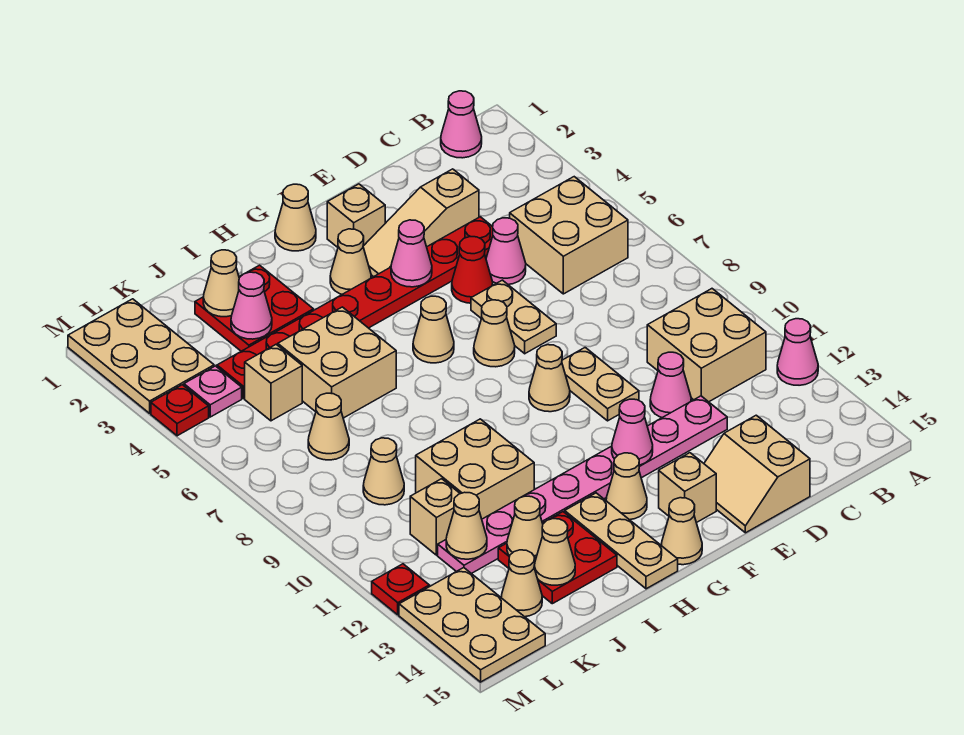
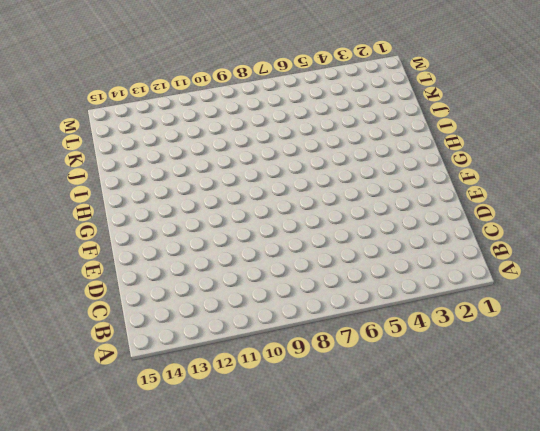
none -> pink 1x1 cone [777,319,818,385]
none -> pink 1x1 cone [441,91,482,158]
none -> tan 2x2 brick [510,177,628,294]
none -> tan 2x2 brick [647,289,766,402]

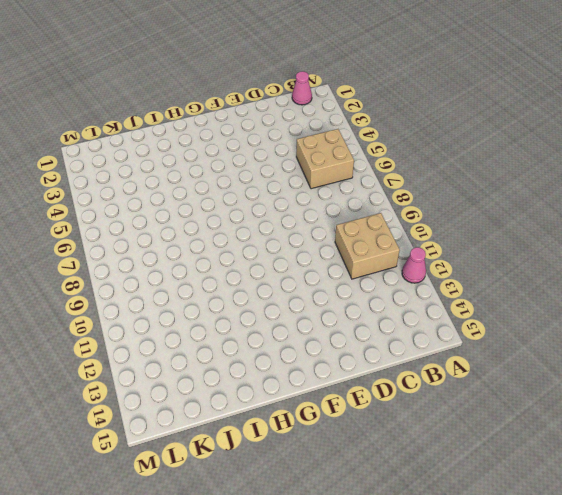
none -> tan 1x3 slope [363,169,479,277]
none -> red 1x8 plate [217,217,493,398]
none -> pink 1x1 cone [486,218,526,284]
none -> pink 1x1 cone [650,352,691,418]

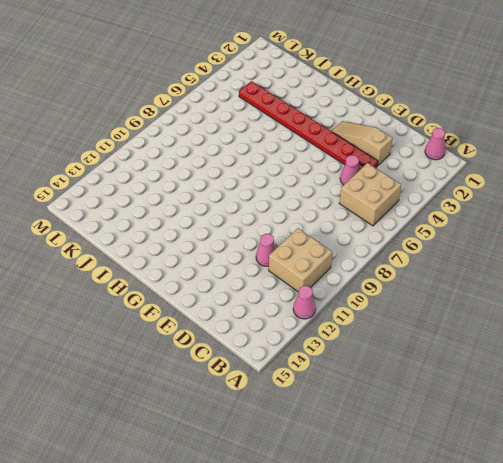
none -> pink 1x8 plate [438,396,727,574]
none -> tan 2x2 slope [704,415,810,533]
none -> red 1x1 cone [452,237,493,303]
none -> tan 1x2 plate [471,280,556,354]

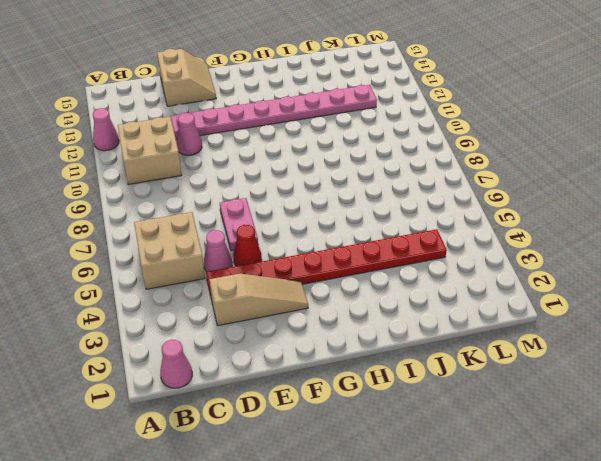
pink 1x2 plate [220,198,258,251] -> tan 1x2 plate [471,280,556,354]
none -> tan 1x2 plate [562,348,639,421]
none -> tan 1x1 brick [327,184,385,247]
none -> tan 1x1 cone [474,300,515,367]
none -> tan 1x1 cone [529,345,570,412]

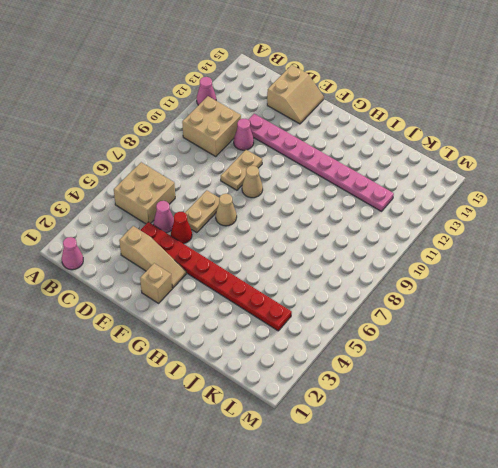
none -> tan 1x1 brick [659,453,716,523]
none -> tan 1x1 cone [275,184,316,251]
none -> tan 1x1 cone [330,229,371,294]
none -> tan 1x1 cone [413,296,454,363]

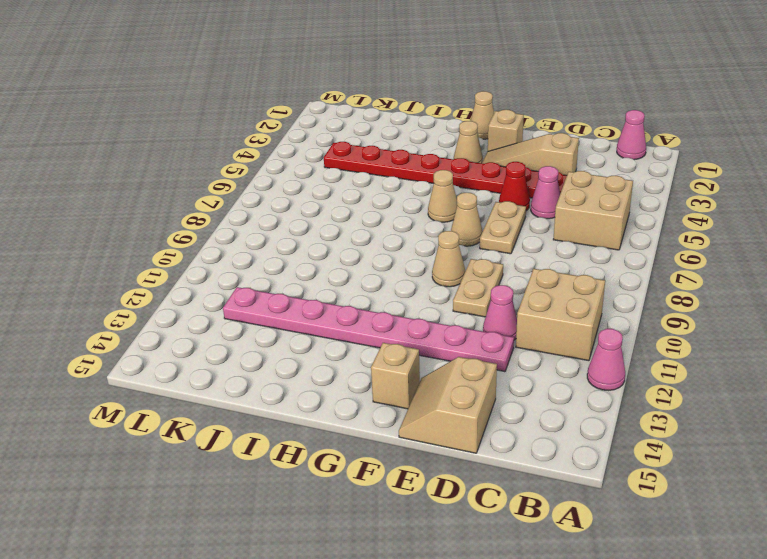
none -> tan 1x1 cone [606,453,647,520]
none -> tan 1x1 cone [661,498,702,565]
none -> tan 1x3 plate [565,493,678,589]
none -> red 2x2 plate [195,265,313,351]

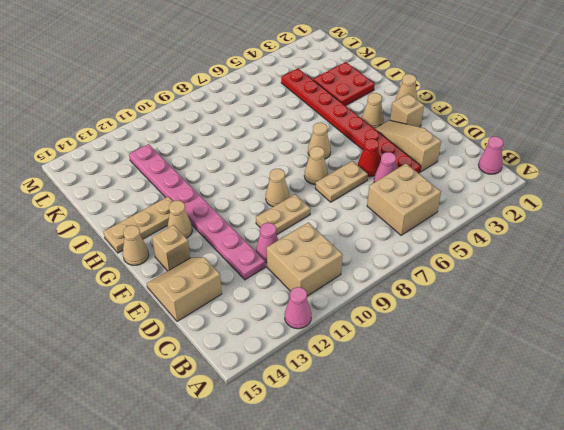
none -> tan 2x2 brick [278,307,396,418]
none -> tan 2x2 brick [416,419,534,519]
none -> red 2x2 plate [498,512,617,604]
none -> tan 1x1 brick [245,345,302,421]

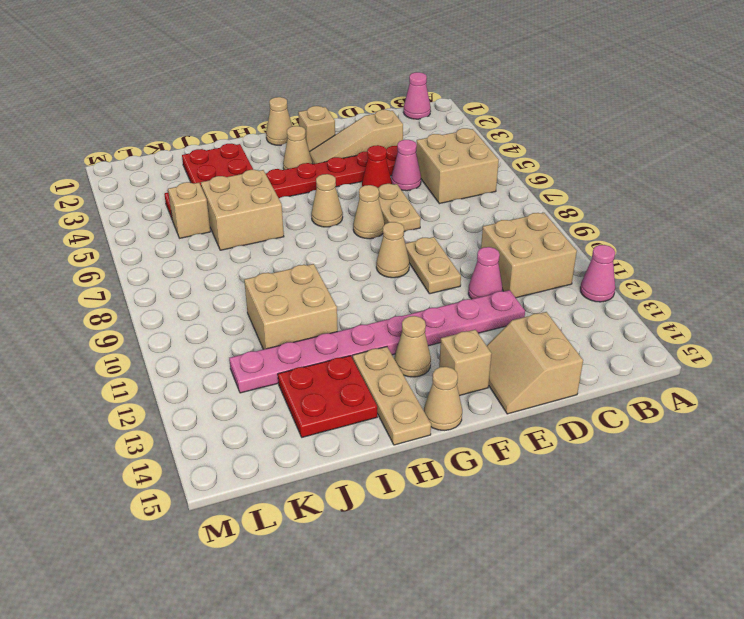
none -> tan 1x1 cone [308,393,349,460]
none -> tan 1x1 cone [363,438,404,505]
none -> tan 1x1 brick [410,479,460,555]
none -> tan 1x1 cone [501,550,542,617]

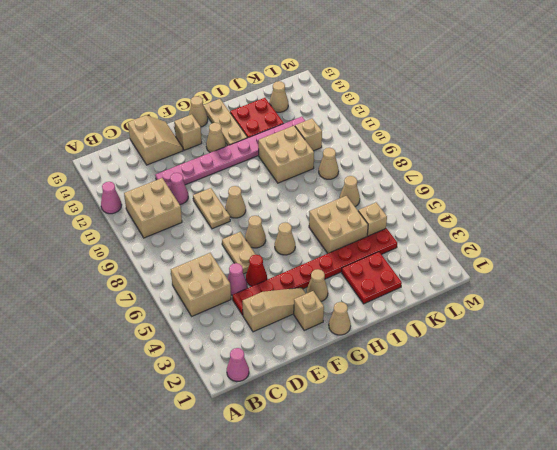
none -> tan 2x3 plate [68,299,214,413]
none -> pink 1x1 plate [184,366,242,417]
none -> tan 2x3 plate [399,568,545,682]
none -> red 1x1 plate [151,385,209,436]

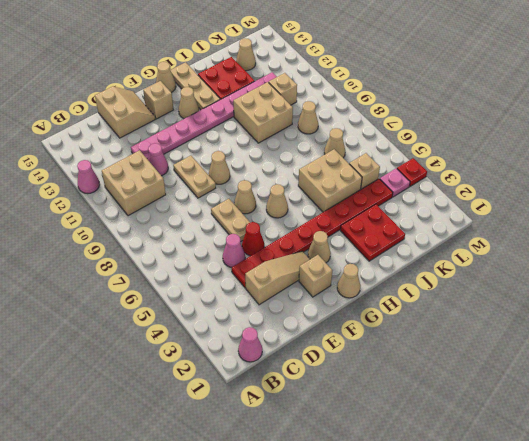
none -> tan 2x2 brick [510,177,628,294]
none -> tan 2x3 plate [68,299,214,413]
none -> tan 2x3 plate [399,568,545,682]
none -> red 1x1 plate [372,564,429,615]

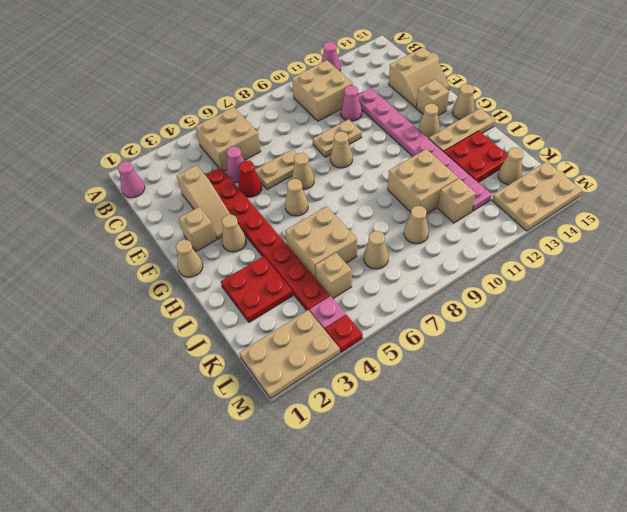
none -> red 1x1 plate [372,564,429,615]
none -> pink 1x1 cone [391,220,432,287]
none -> pink 1x1 cone [612,399,653,465]
none -> tan 1x1 cone [203,250,239,317]

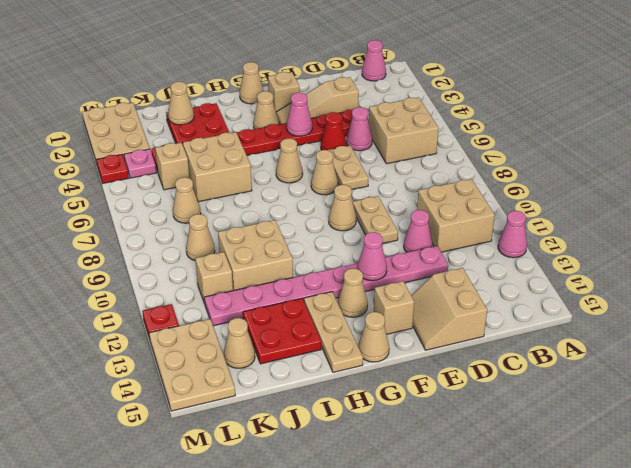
none -> pink 1x1 cone [231,272,272,339]
none -> tan 1x1 cone [507,496,543,560]
none -> tan 1x1 cone [534,519,575,585]
none -> tan 1x1 cone [446,492,487,559]

